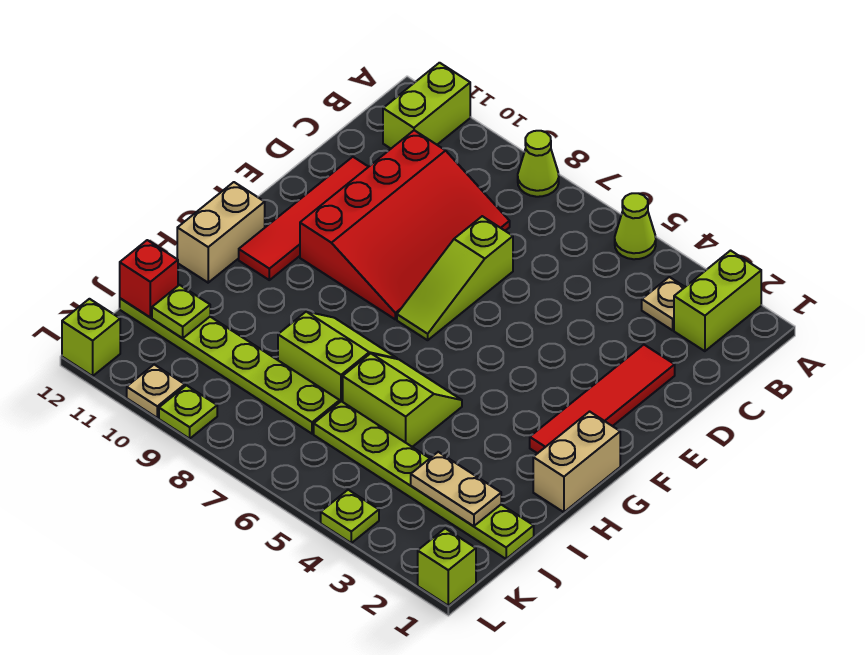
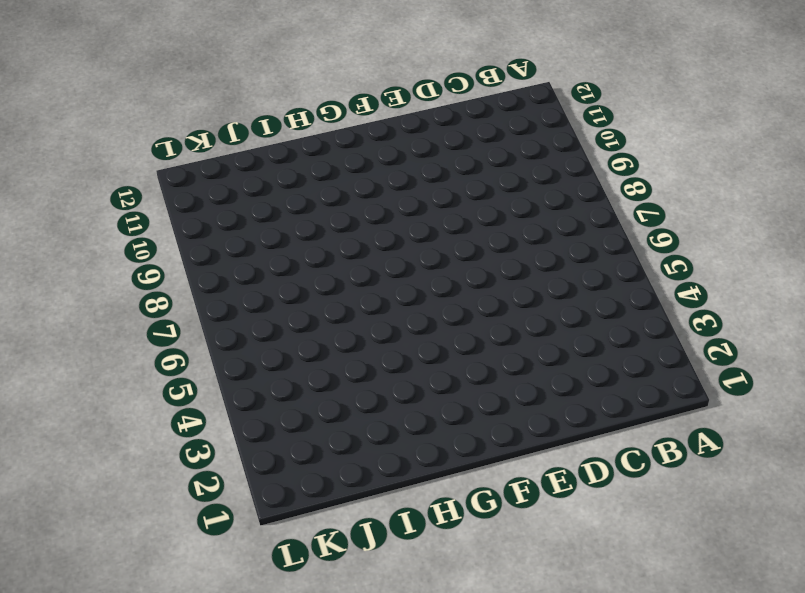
none -> lime 1x2 brick [674,251,761,351]
none -> lime 1x1 cone [615,193,656,259]
none -> lime 1x1 cone [518,131,559,197]

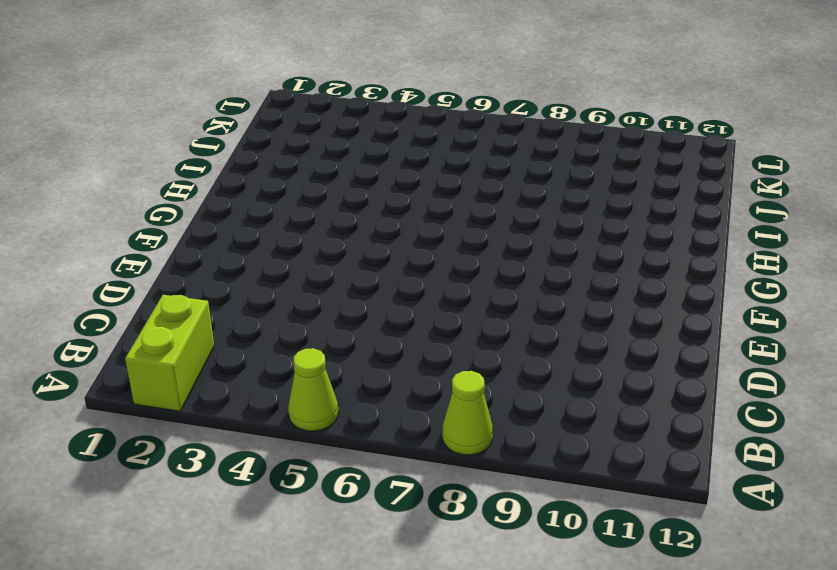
none -> lime 1x2 brick [383,63,470,148]
none -> tan 1x1 plate [642,277,685,330]
none -> red 3x4 slope [300,130,510,319]

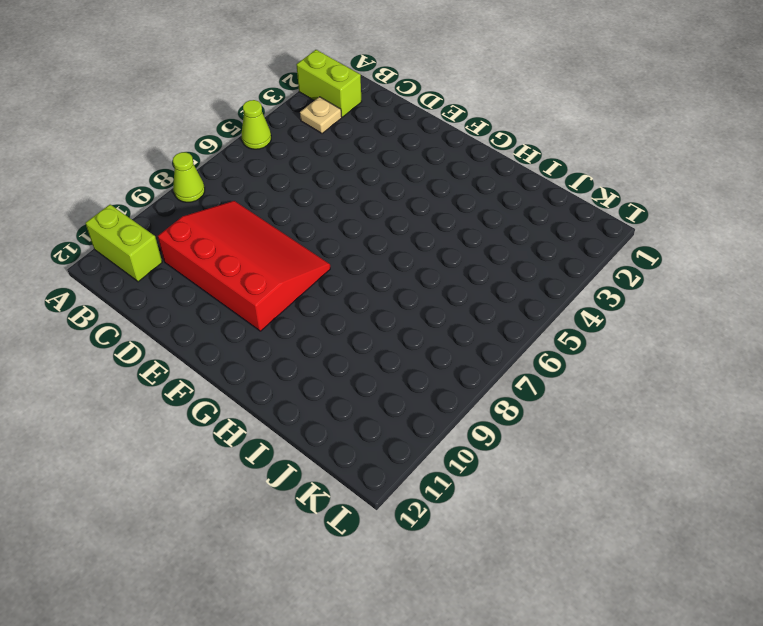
none -> red 1x4 tile [530,345,675,453]
none -> lime 1x3 slope [397,216,513,340]
none -> red 1x4 tile [239,157,368,280]

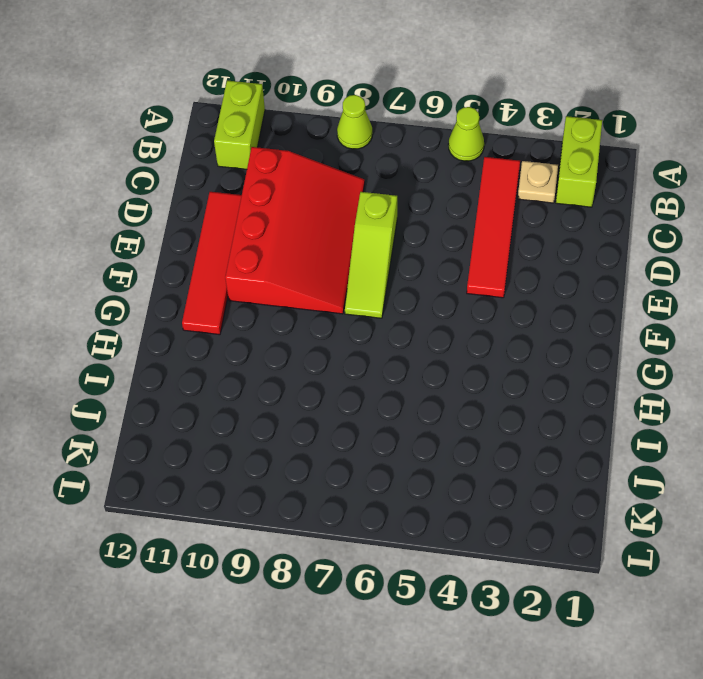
red 1x4 tile [467,157,520,298] -> red 1x4 tile moved to [530,345,675,453]
none -> tan 1x2 brick [533,412,620,512]
none -> tan 1x2 brick [177,182,265,283]
none -> lime 2x2 slope [343,353,462,447]

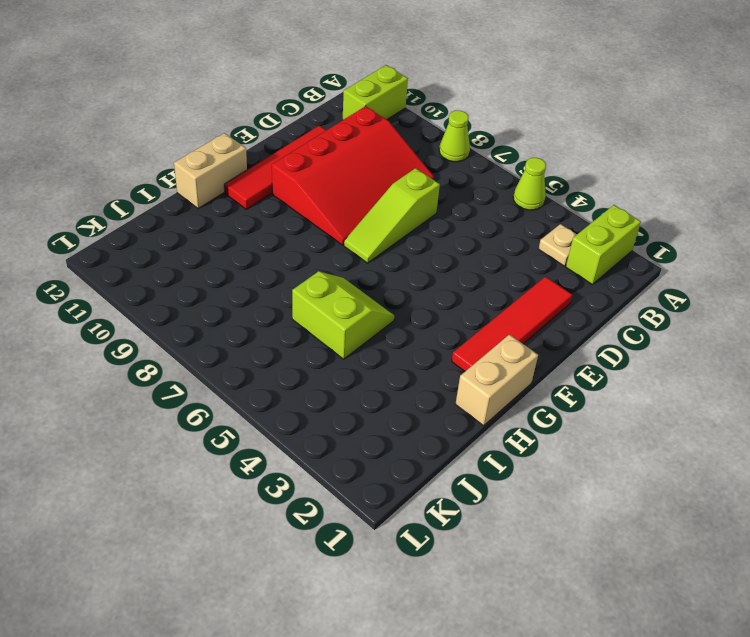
none -> lime 2x2 slope [278,312,397,402]
none -> lime 1x6 plate [314,401,534,559]
none -> lime 1x6 plate [120,298,340,434]

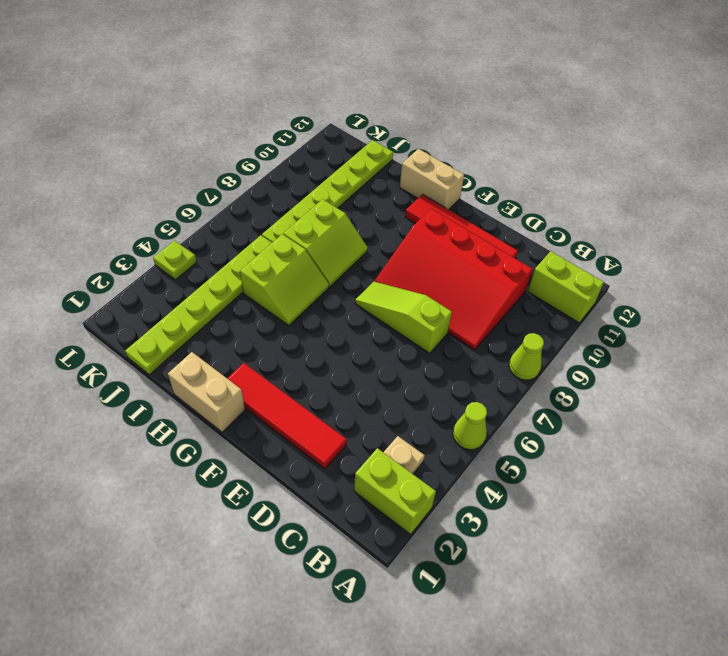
none -> lime 1x1 brick [418,528,476,606]
none -> lime 1x1 plate [159,385,217,439]
none -> tan 1x1 plate [127,365,185,418]

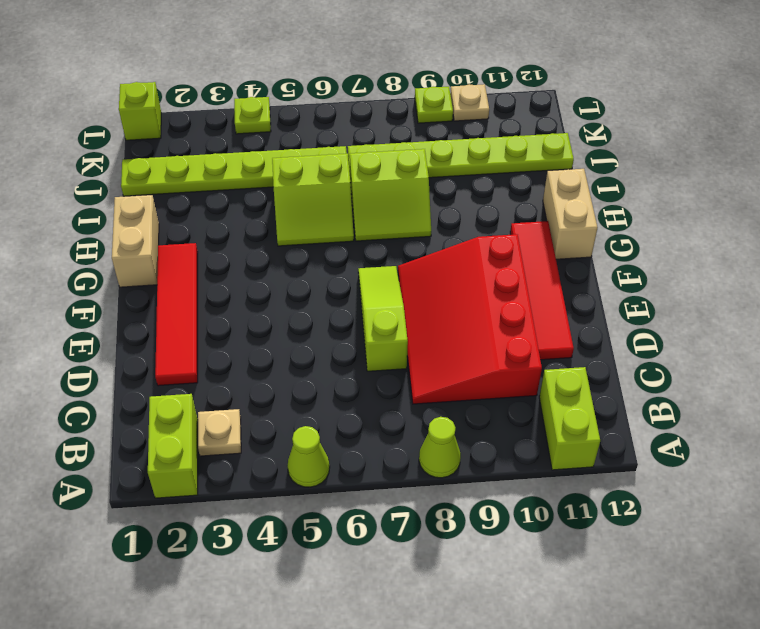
none -> lime 1x1 brick [62,299,120,376]
none -> tan 1x2 plate [411,452,501,526]
none -> lime 1x1 plate [152,285,210,338]

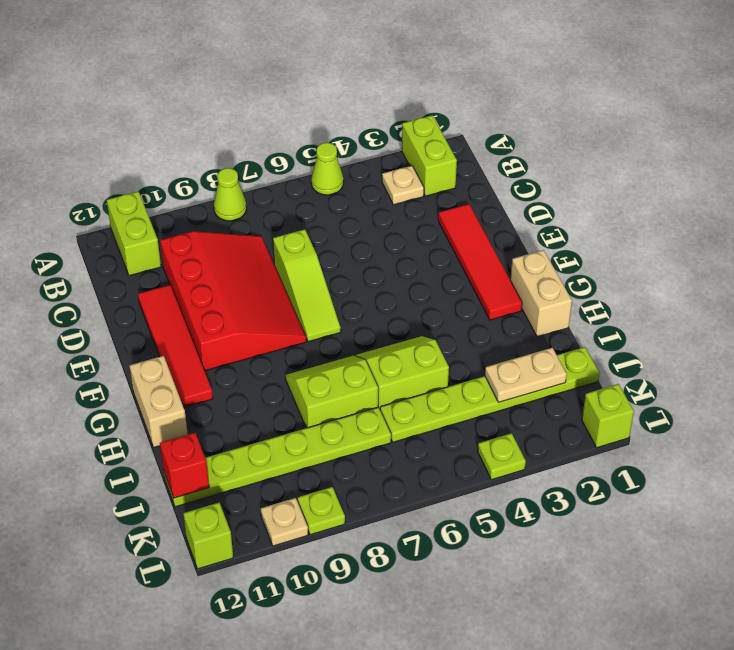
none -> lime 1x1 plate [152,285,210,338]

